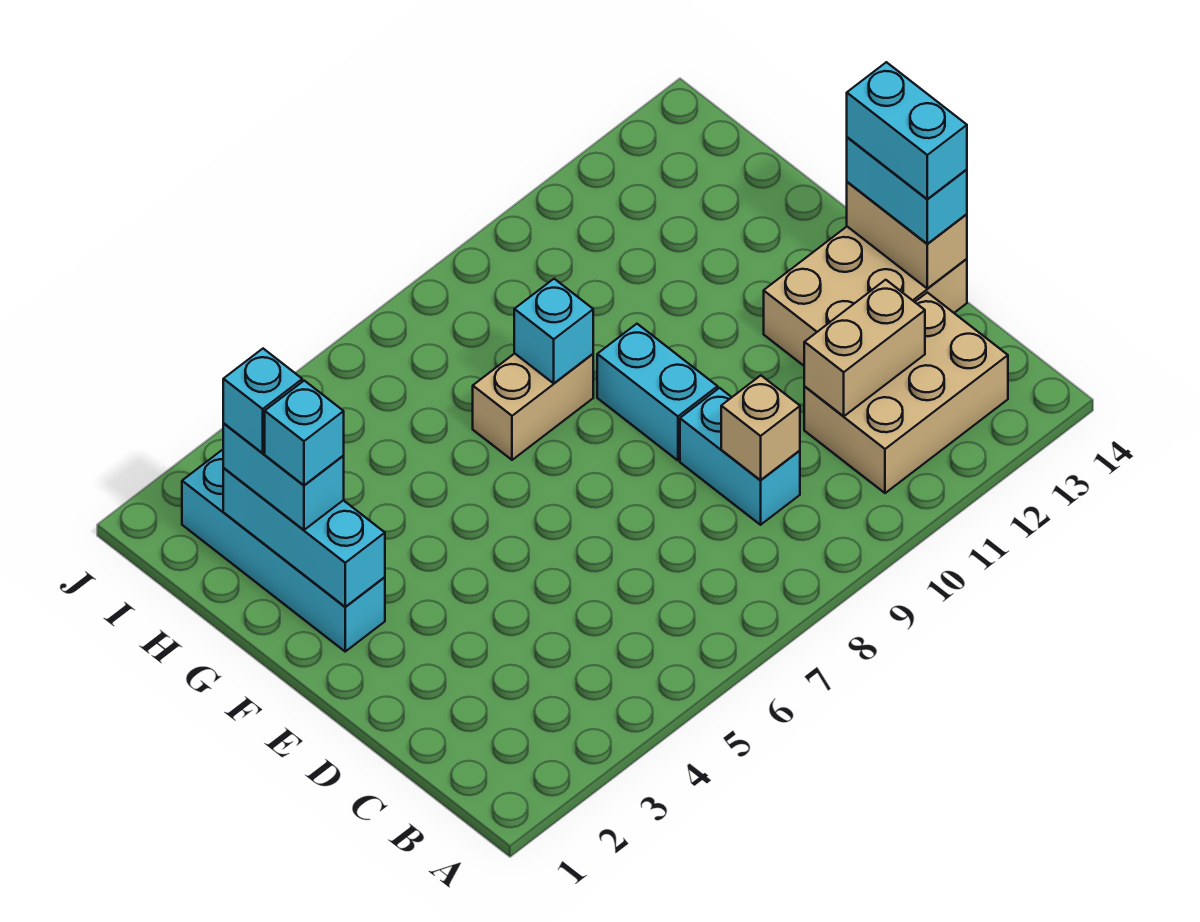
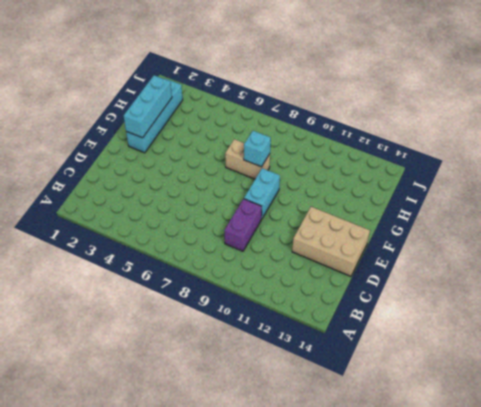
purple 1x2 brick [224,199,262,251] -> cyan 1x2 brick [680,388,800,525]
none -> tan 2x3 brick [804,292,1008,493]
none -> tan 1x1 brick [721,375,800,480]
none -> tan 1x2 brick [804,280,925,416]

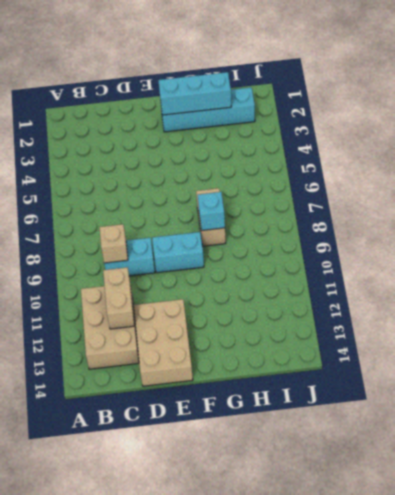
none -> tan 1x2 brick [847,182,967,288]
none -> cyan 1x2 brick [847,137,967,244]
none -> cyan 1x2 brick [223,424,344,530]

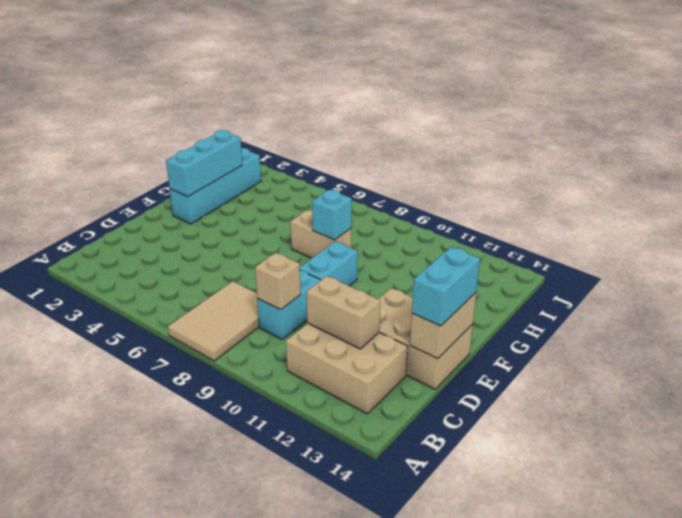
tan 2x3 tile [168,281,259,361] -> none
none -> cyan 1x2 brick [223,424,344,530]
none -> cyan 1x2 brick [847,62,967,199]
none -> cyan 1x1 brick [265,381,344,485]

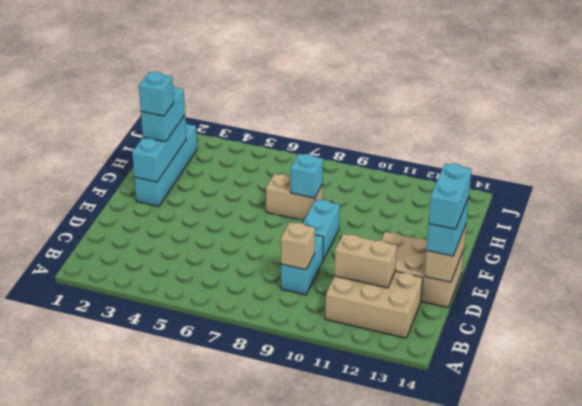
none -> cyan 1x1 brick [223,349,302,453]

